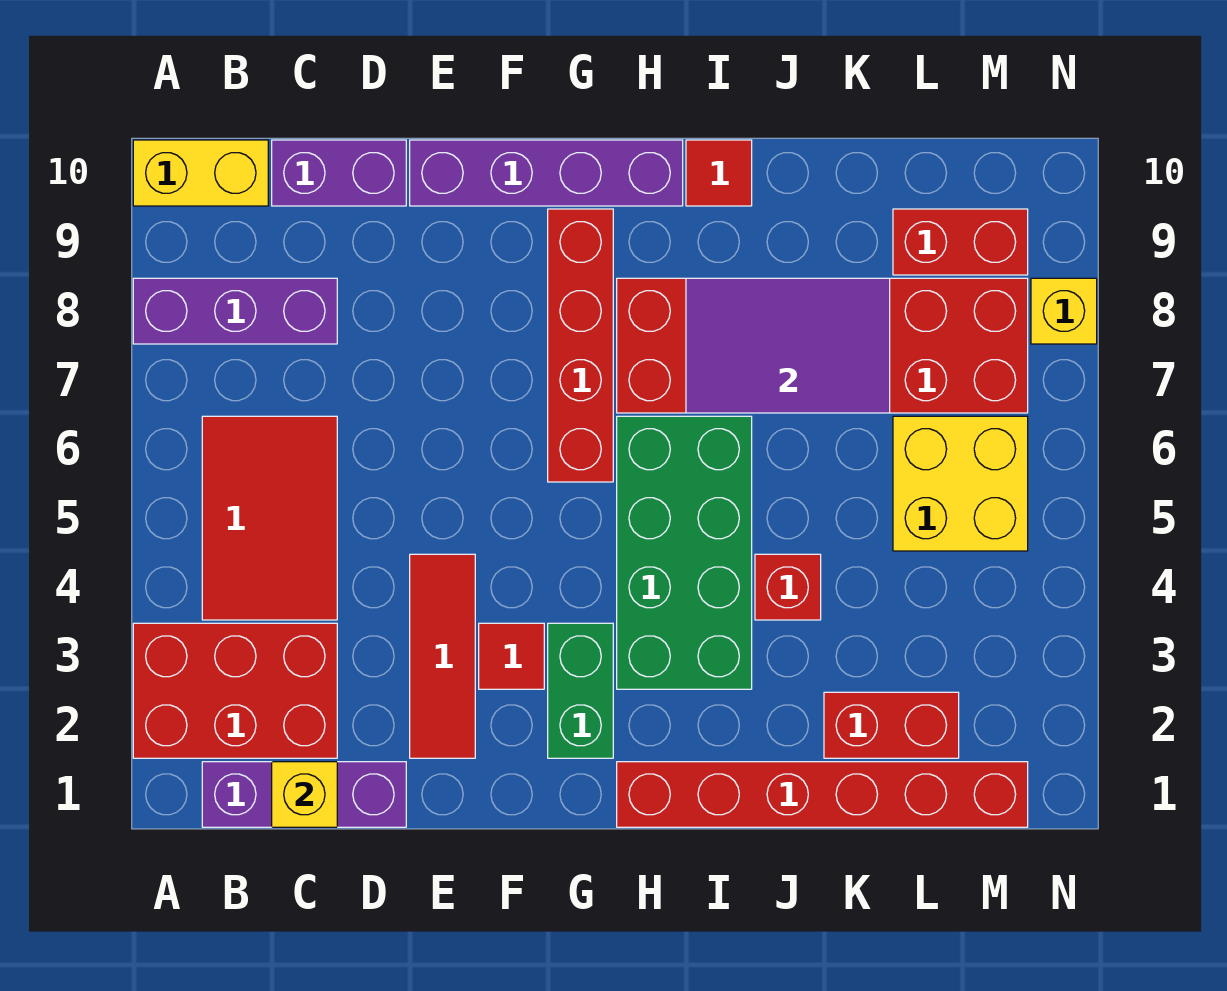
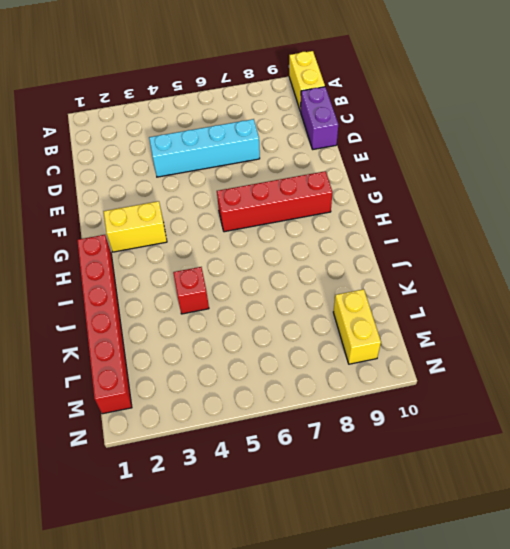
cyan 1x4 brick [149,119,260,177] -> none
yellow 1x2 brick [104,201,167,252] -> green 1x2 brick [548,623,613,758]
yellow 1x2 brick [333,289,381,364] -> red 1x2 brick [893,209,1028,275]
none -> red 2x3 brick [133,623,337,758]
none -> purple 1x3 brick [133,278,337,344]
none -> purple 1x3 brick [202,762,406,827]

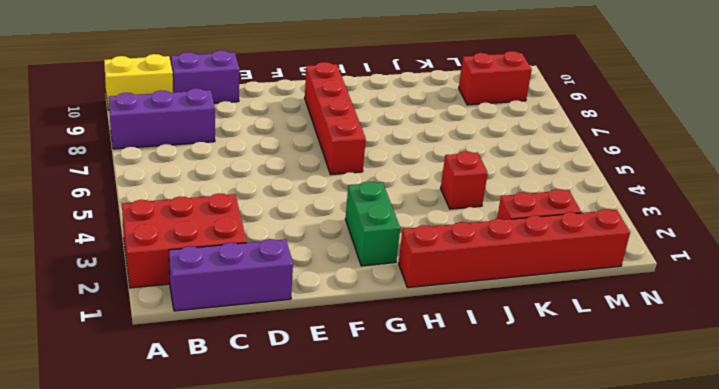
none -> red 2x3 tile [202,416,337,620]
none -> red 1x3 tile [410,554,475,758]
none -> purple 1x4 brick [410,140,683,206]

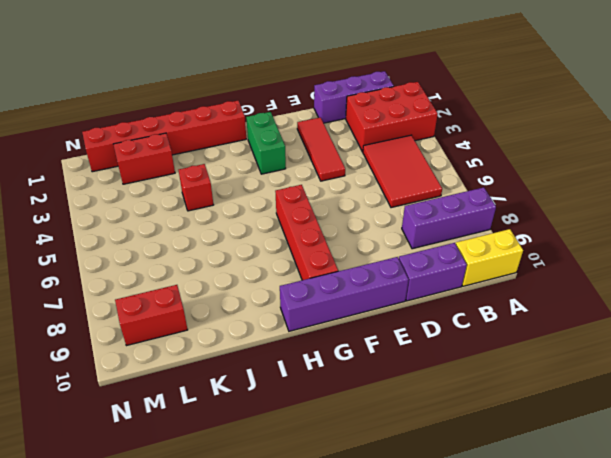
none -> red 1x1 tile [479,623,544,689]
none -> green 2x4 brick [617,416,752,689]
none -> red 2x6 brick [617,278,1028,413]

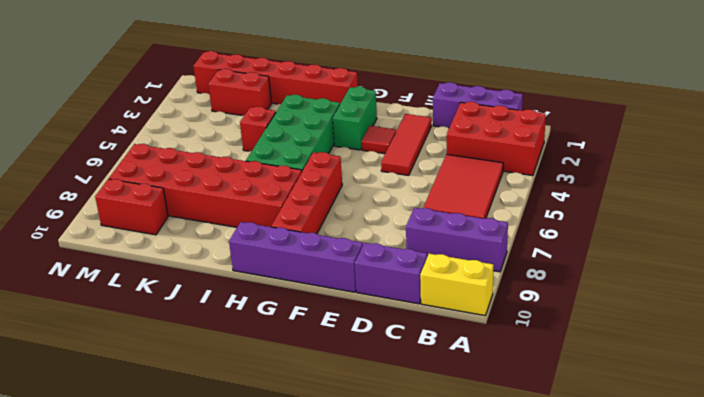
none -> red 1x1 tile [686,140,752,206]
none -> yellow 2x2 brick [893,416,1028,551]
none -> yellow 1x1 brick [1031,278,1097,344]

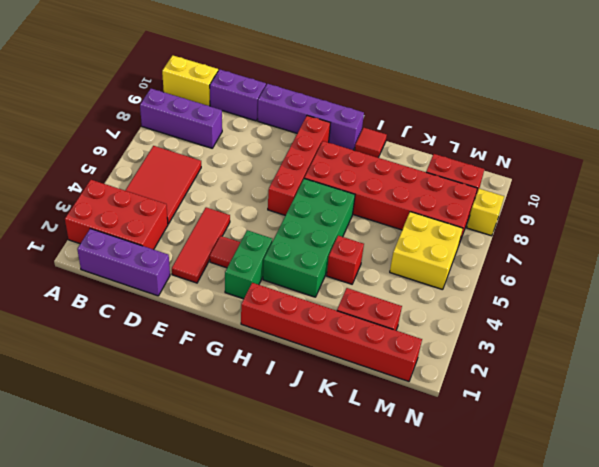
none -> yellow 1x1 brick [272,762,337,827]
none -> purple 2x3 tile [686,278,890,413]

